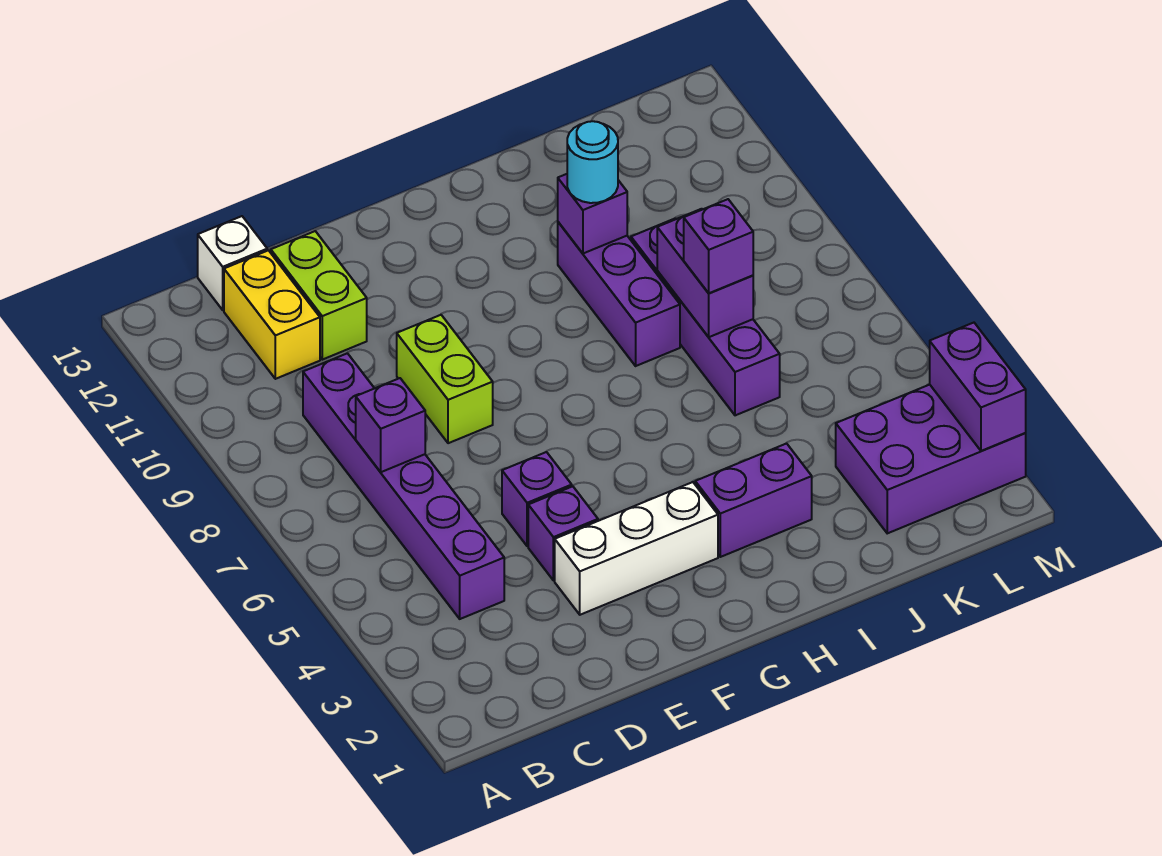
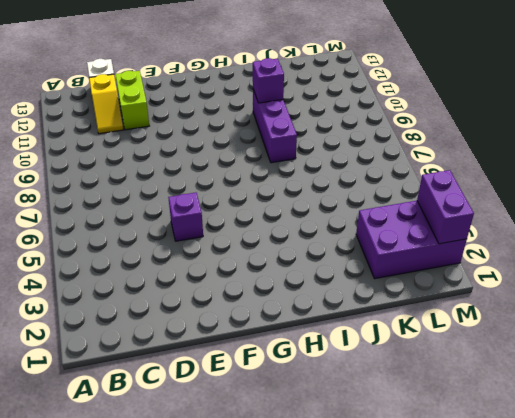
yellow 1x2 slope [89,74,123,134] -> yellow 1x2 brick [224,250,320,379]
none -> purple 1x6 brick [303,353,504,619]
none -> white 1x3 brick [555,482,718,615]
none -> purple 1x1 brick [528,486,598,581]

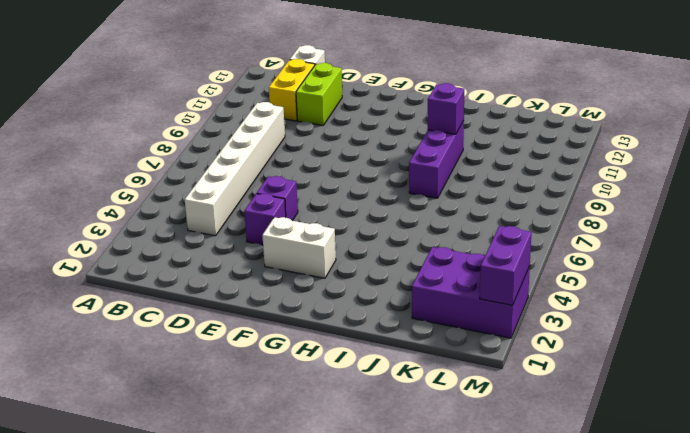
white 1x6 brick [185,102,285,236] -> purple 1x6 brick [303,353,504,619]
white 1x2 brick [262,217,336,278] -> white 1x3 brick [555,482,718,615]
none -> lime 1x2 brick [397,315,493,443]
none -> purple 1x2 brick [695,443,812,557]
none -> purple 1x4 brick [631,218,780,415]

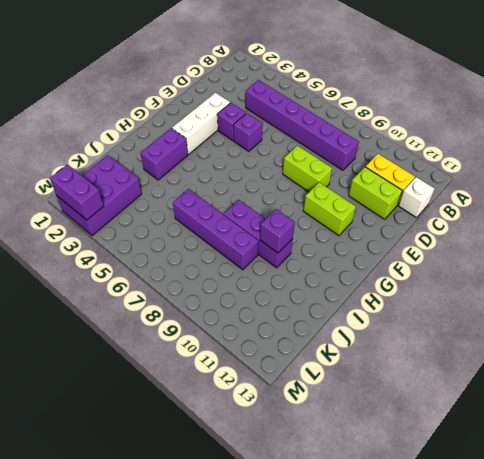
lime 1x2 brick [303,182,356,236] -> none
none -> purple 1x1 brick [356,378,425,472]
none -> purple 1x2 brick [657,209,753,337]
none -> cyan 1x1 round brick [567,121,618,203]

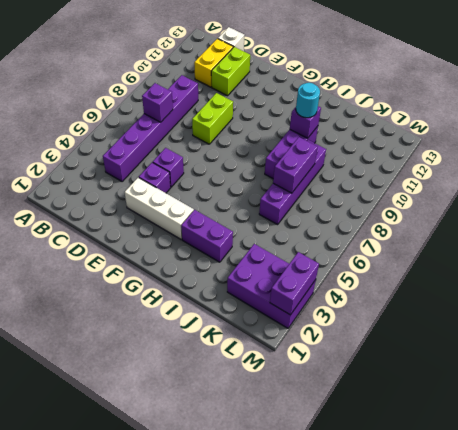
none -> purple 1x1 brick [684,199,753,293]

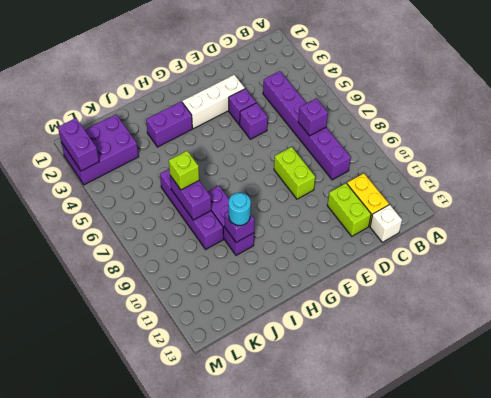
lime 1x1 brick [169,151,199,190] -> purple 1x1 brick [684,199,753,293]

